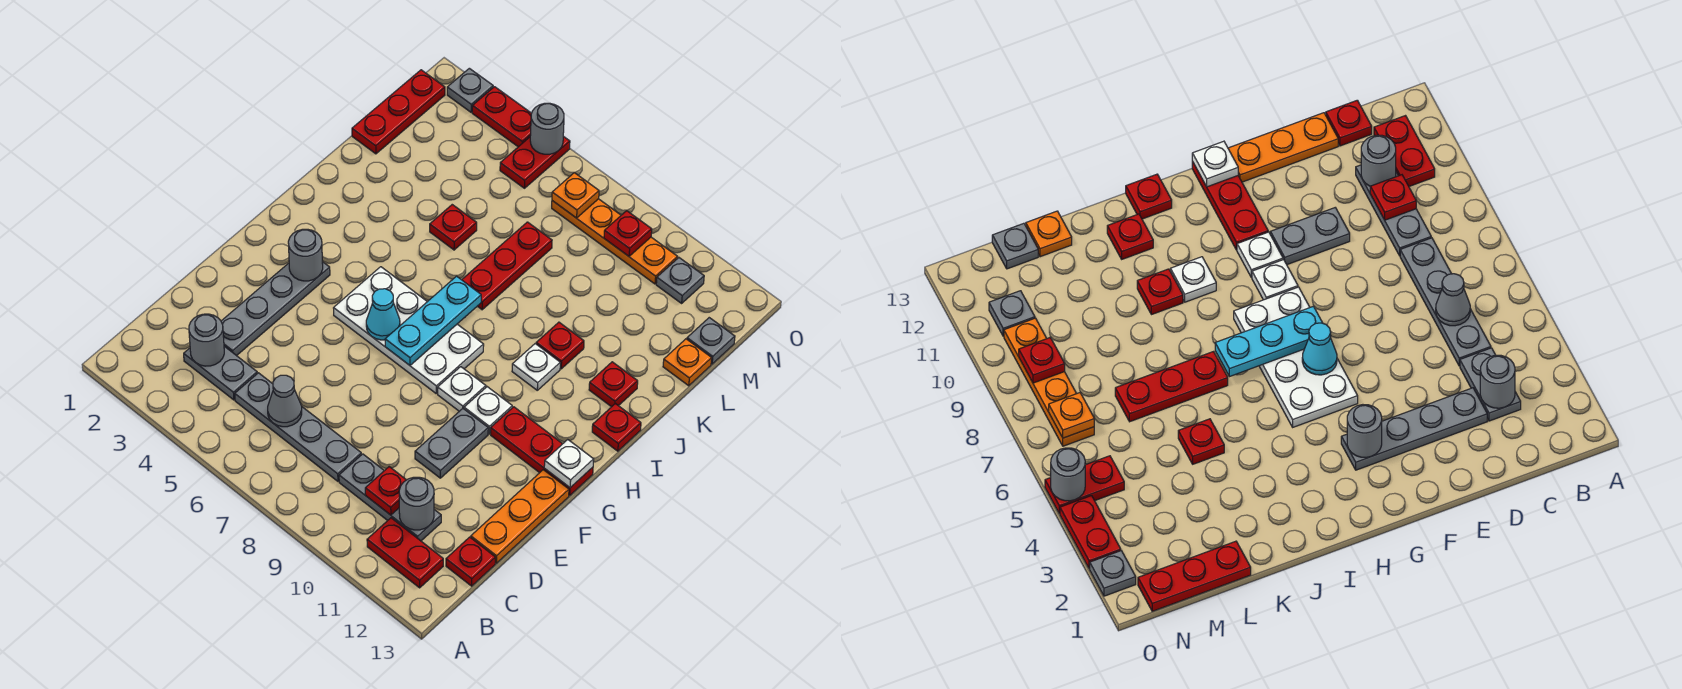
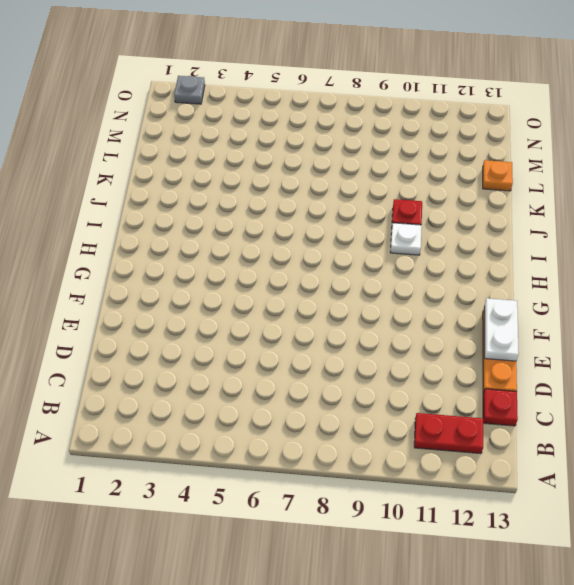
white 1x2 plate [485,298,519,361] -> none
none -> grey 1x2 plate [184,346,257,400]
none -> grey 1x4 plate [235,373,362,481]
none -> grey 1x3 plate [339,454,441,541]
none -> grey 1x4 plate [221,262,330,356]

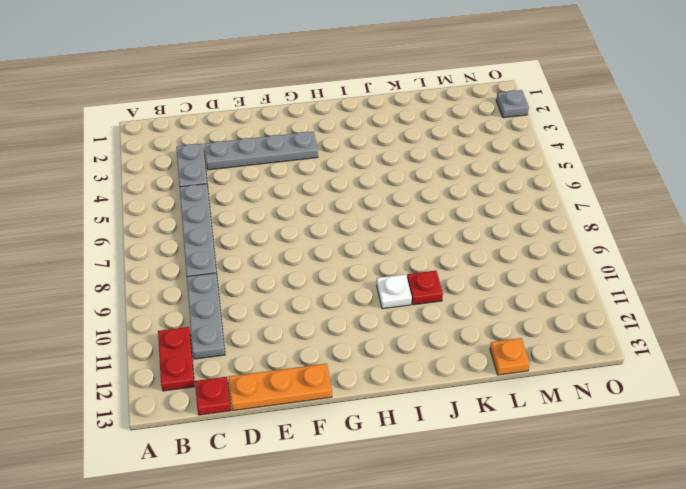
none -> grey 1x2 plate [415,409,488,478]
none -> white 2x4 plate [334,267,484,393]
none -> white 1x1 plate [438,367,486,411]
none -> white 1x1 plate [464,387,512,434]

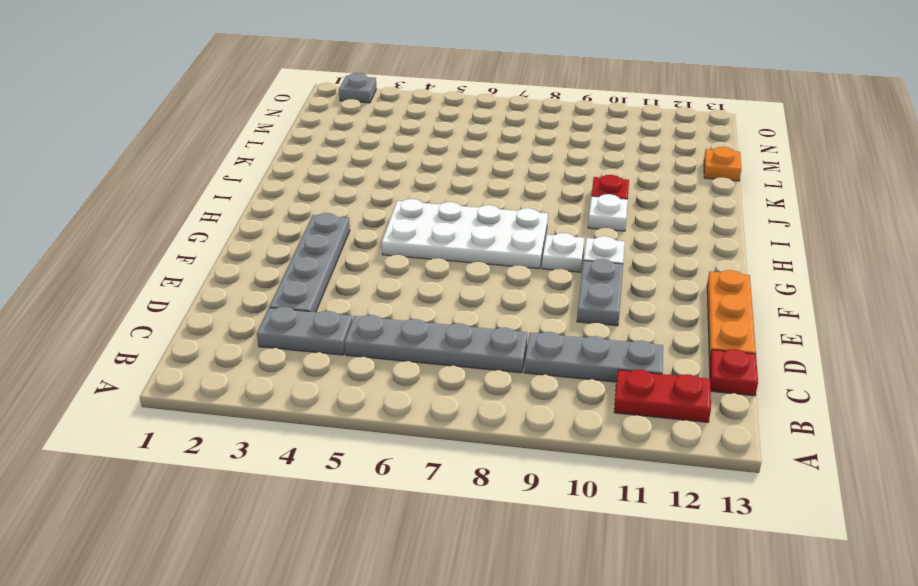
none -> red 1x3 plate [491,407,593,495]
none -> red 1x1 plate [592,404,641,451]
none -> red 1x3 plate [462,222,552,310]
none -> red 1x1 plate [589,362,638,407]

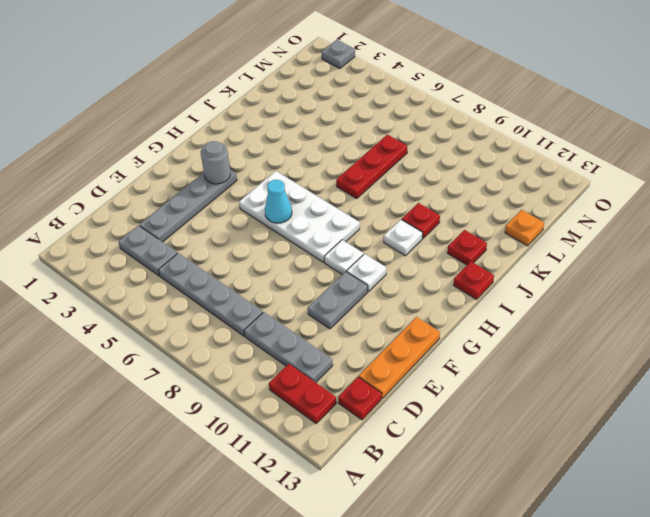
none -> red 1x3 plate [491,407,593,495]
none -> red 1x1 plate [430,205,477,250]
none -> red 1x3 plate [352,70,445,154]
none -> grey 1x1 plate [687,318,735,364]

